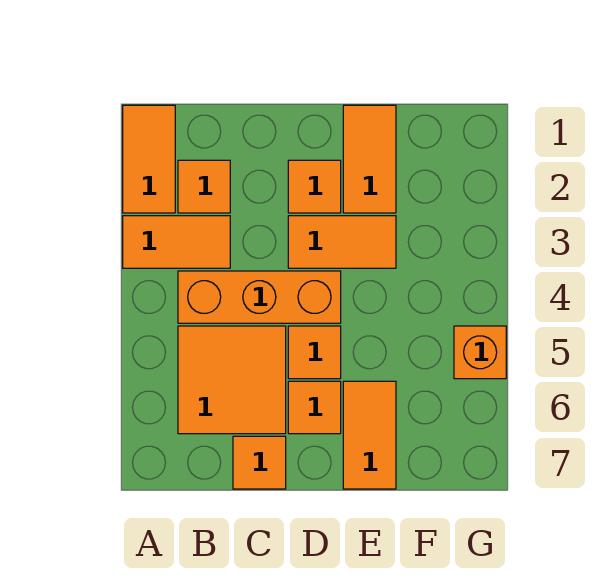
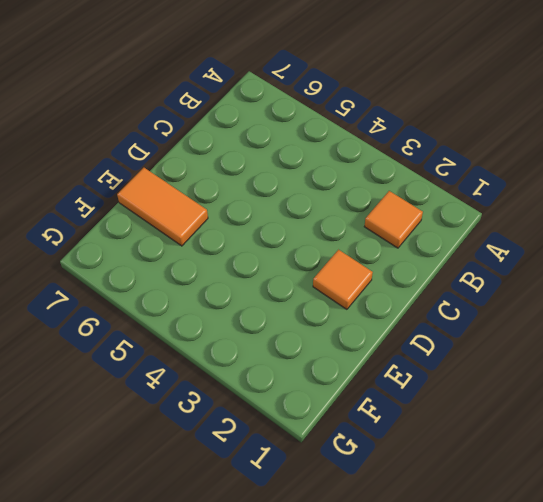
none -> orange 1x2 tile [123,105,175,213]
none -> orange 1x2 tile [123,216,230,268]
none -> orange 1x3 brick [178,271,341,323]

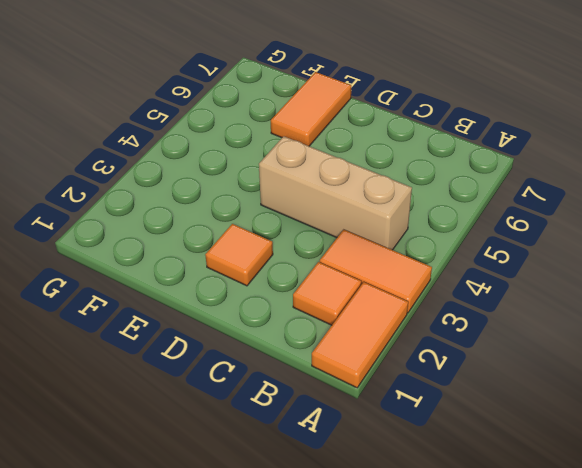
tan 1x3 brick [259,136,412,250] -> orange 1x3 brick [178,271,341,323]
none -> orange 2x2 tile [178,326,286,434]
none -> orange 1x1 tile [233,436,286,489]
none -> orange 1x2 tile [288,216,396,268]

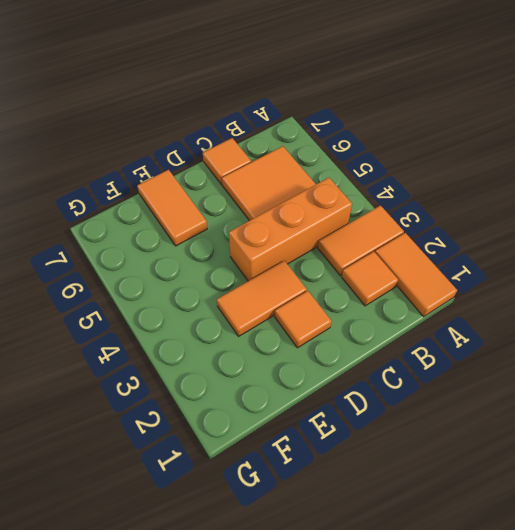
none -> orange 1x1 tile [288,326,341,379]
none -> orange 1x1 tile [288,381,341,434]
none -> orange 1x2 tile [343,105,396,213]

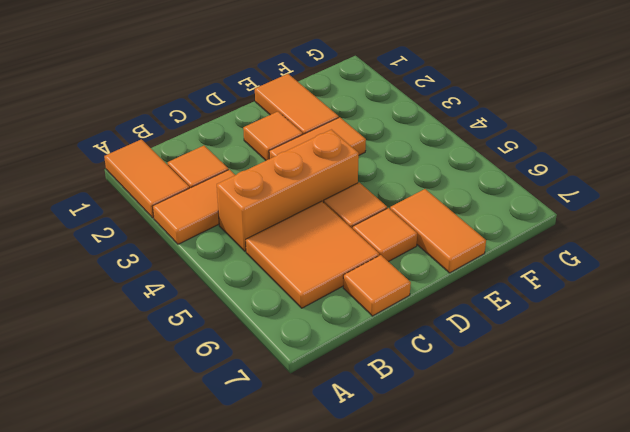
none -> orange 1x1 brick [454,326,506,379]

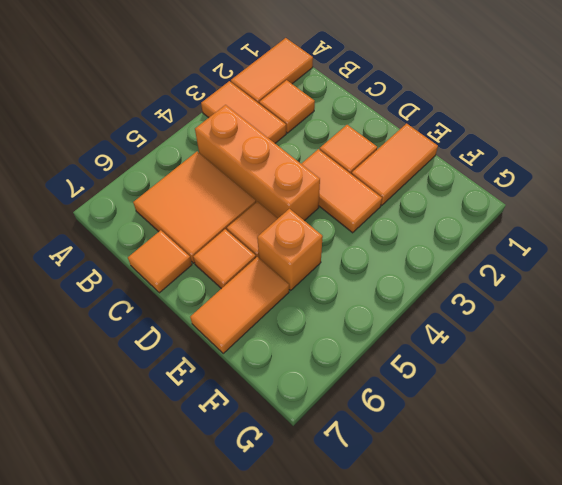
orange 1x1 brick [257,209,323,290] -> orange 1x1 brick moved to [454,326,506,379]

